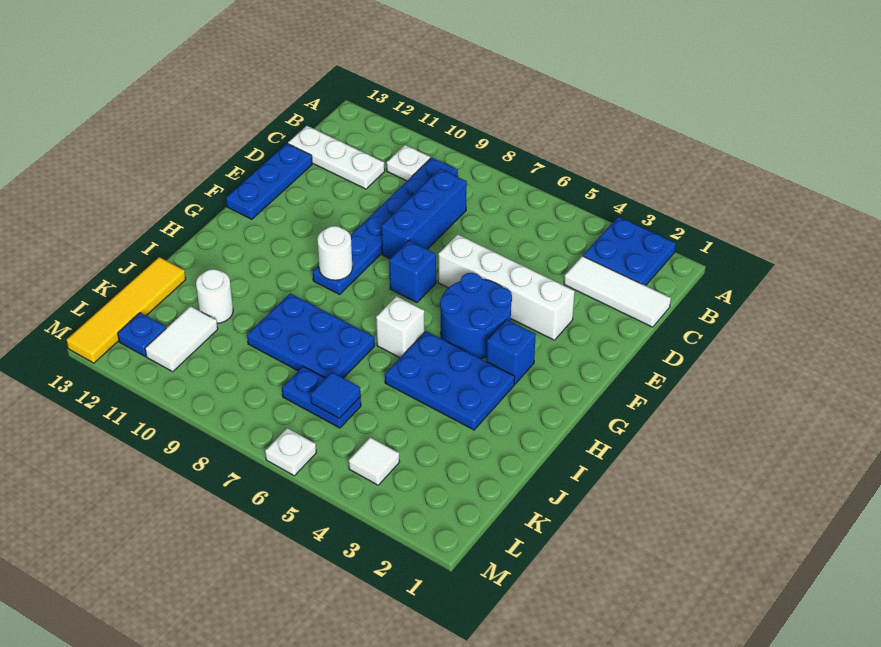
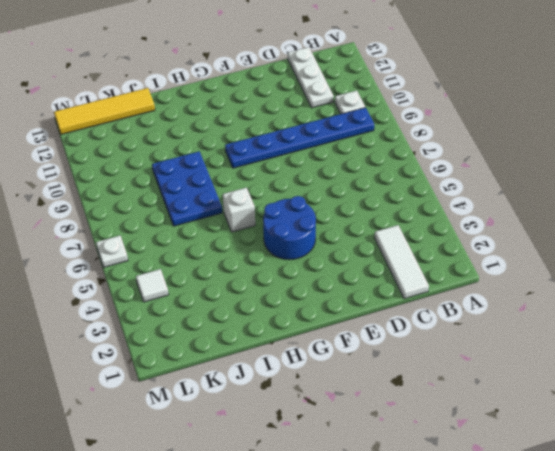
none -> blue 2x2 plate [583,217,676,286]
none -> blue 1x3 brick [381,169,467,259]
none -> blue 1x3 plate [226,144,312,219]

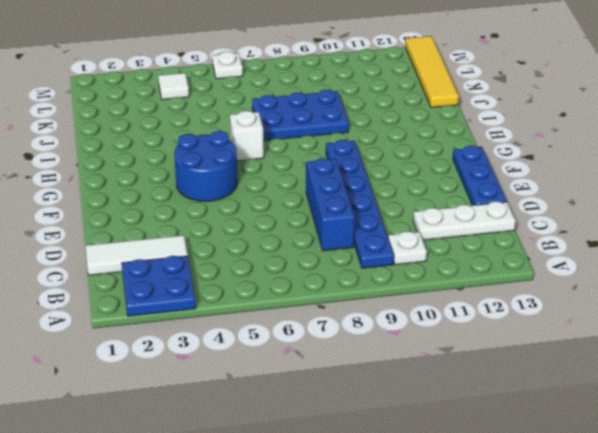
none -> white 1x4 brick [438,234,575,340]
none -> blue 1x1 brick [389,241,436,303]
none -> blue 1x1 brick [487,320,536,384]

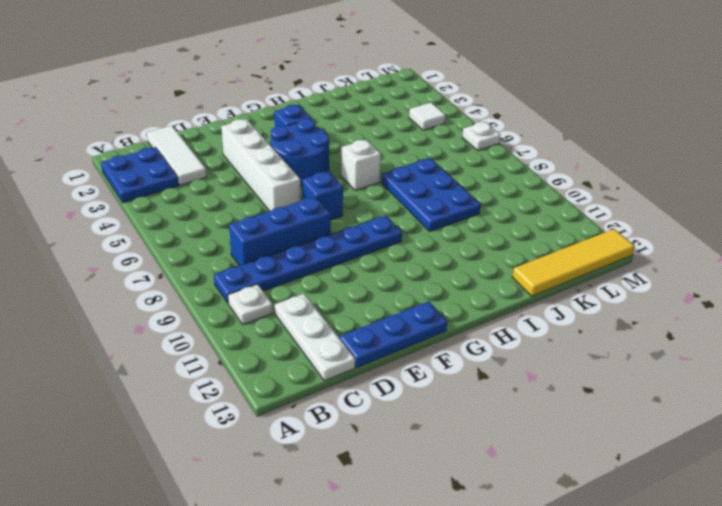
none -> blue 2x3 plate [385,331,515,430]
none -> white 1x1 round brick [196,269,233,323]
none -> blue 1x2 plate [282,366,361,428]

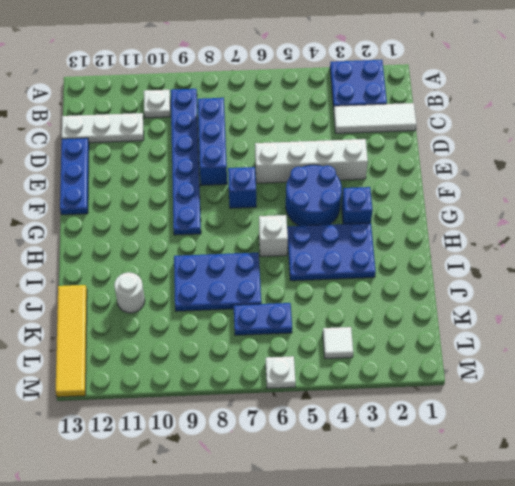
none -> white 1x2 tile [145,306,218,372]
none -> blue 1x1 plate [118,313,166,356]
none -> white 1x1 round brick [317,226,352,280]

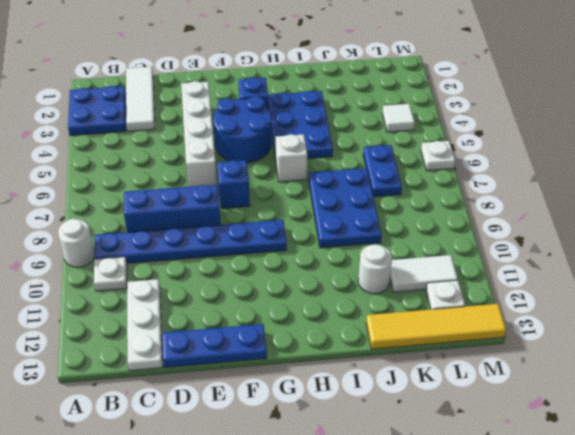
white 1x1 round brick [58,219,94,267] -> white 1x1 round brick moved to [317,226,352,280]
white 1x1 plate [426,280,465,309] -> blue 1x1 plate [118,313,166,356]
none -> blue 1x1 tile [310,372,361,419]

